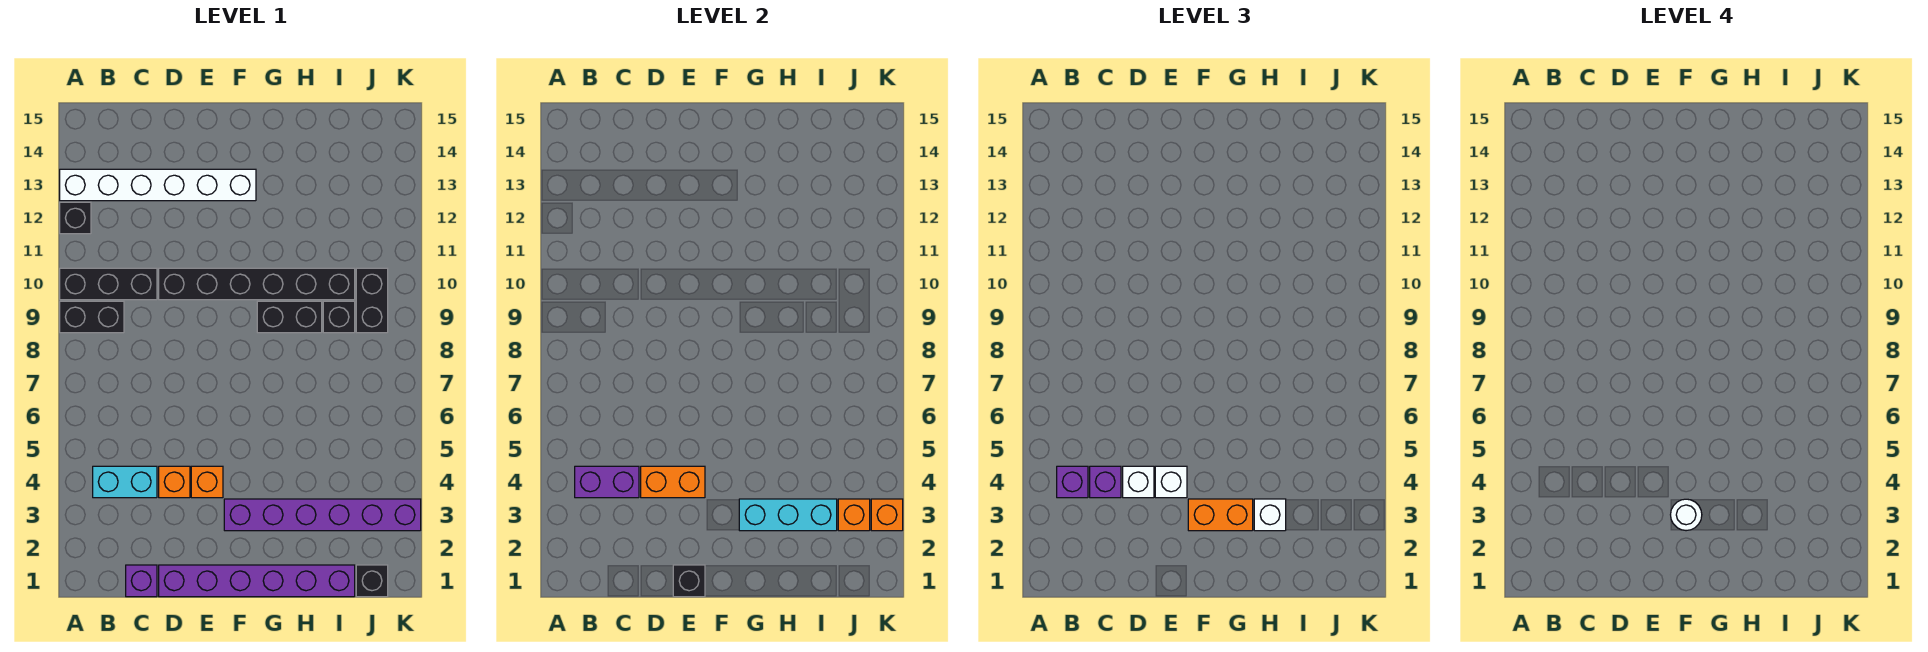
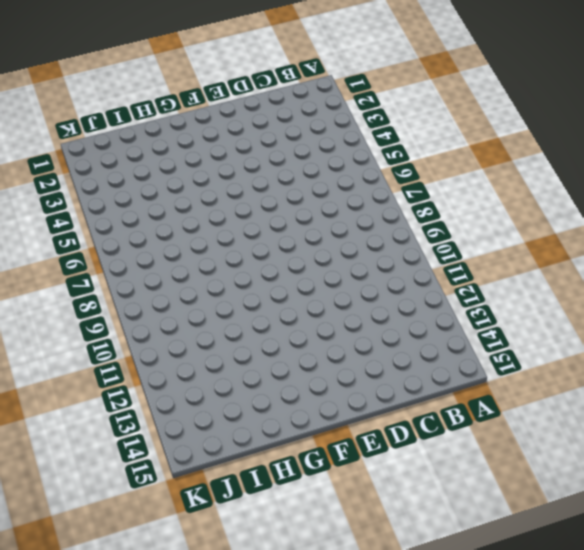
none -> black 1x2 brick [60,301,124,333]
none -> black 1x3 brick [60,268,157,300]
none -> black 1x1 brick [60,202,91,234]

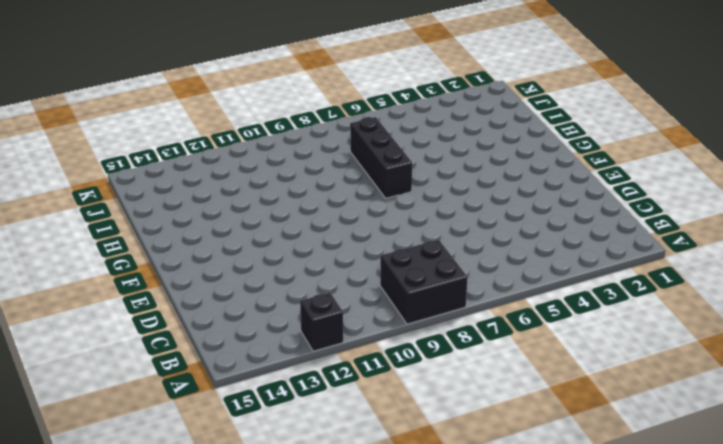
black 2x2 brick [380,240,468,324] -> black 1x2 brick [60,301,124,333]
black 1x3 brick [350,117,412,198] -> black 1x3 brick moved to [60,268,157,300]
none -> white 1x6 brick [60,169,256,201]
none -> cyan 1x2 brick [93,466,157,498]
none -> purple 1x1 brick [126,565,157,597]

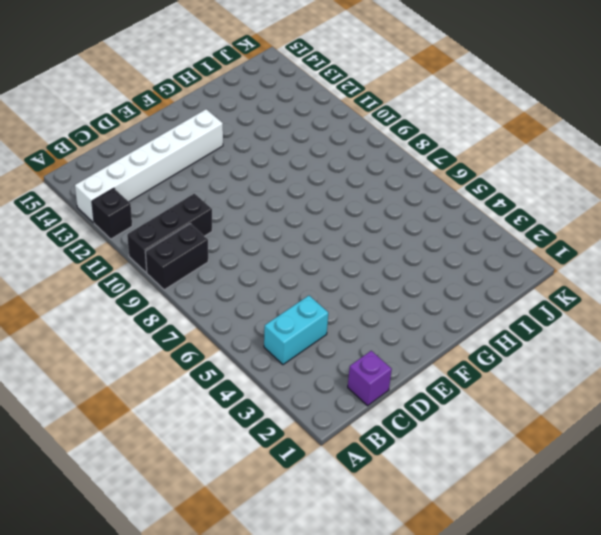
none -> purple 1x6 brick [159,565,355,597]
none -> orange 1x1 brick [159,466,190,498]
none -> black 1x6 brick [159,268,355,300]

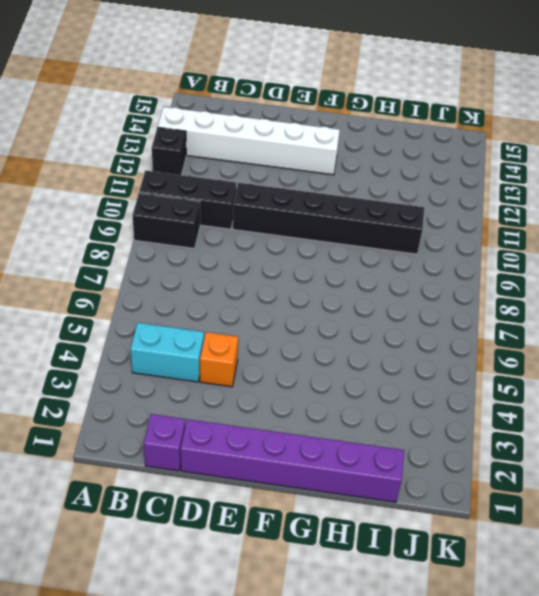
none -> orange 1x1 brick [191,466,223,498]
none -> purple 1x6 brick [224,499,421,531]
none -> black 1x2 brick [257,301,322,333]

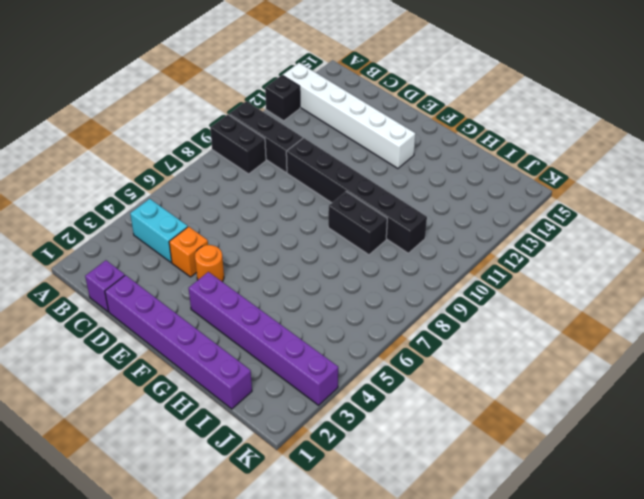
orange 1x1 round brick [195,245,224,282] -> orange 1x1 brick [191,466,223,498]
none -> black 1x1 brick [323,301,355,333]
none -> black 1x1 brick [356,565,388,597]
none -> black 1x2 brick [356,268,388,333]

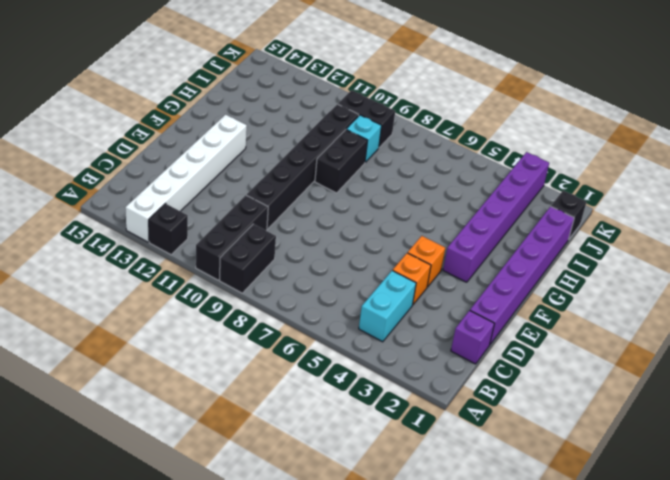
cyan 1x1 brick [346,115,382,162] -> black 1x1 brick [323,301,355,333]
none -> purple 1x2 brick [575,466,639,498]
none -> orange 1x2 brick [641,466,705,498]
none -> black 1x1 brick [673,565,705,597]

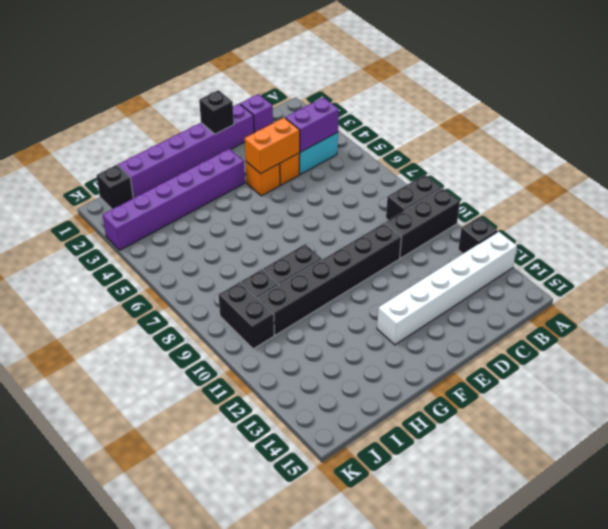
none -> cyan 1x3 brick [739,499,837,531]
none -> orange 1x1 brick [838,499,870,531]
none -> orange 1x1 brick [871,499,903,531]

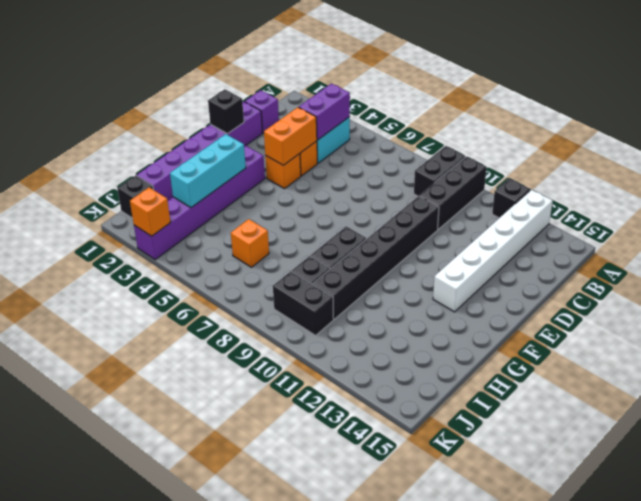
orange 1x1 brick [231,219,269,267] -> orange 1x1 brick moved to [838,499,870,531]
none -> purple 1x1 brick [1057,466,1088,498]
none -> purple 1x1 brick [1090,466,1121,498]
none -> white 1x1 brick [1123,466,1154,498]

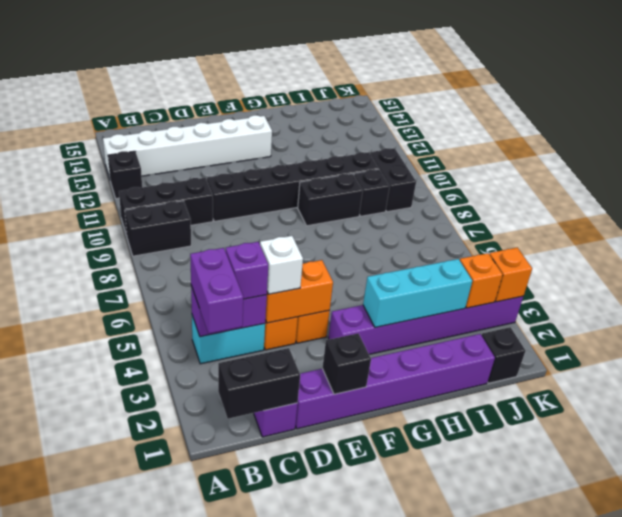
black 1x2 brick [218,348,300,419] -> none
purple 1x2 brick [190,248,243,334] -> purple 1x1 brick [1057,466,1088,498]
none -> white 1x1 brick [1155,466,1187,498]
none -> orange 1x2 brick [1188,499,1253,531]
none -> white 1x1 brick [1254,499,1286,531]

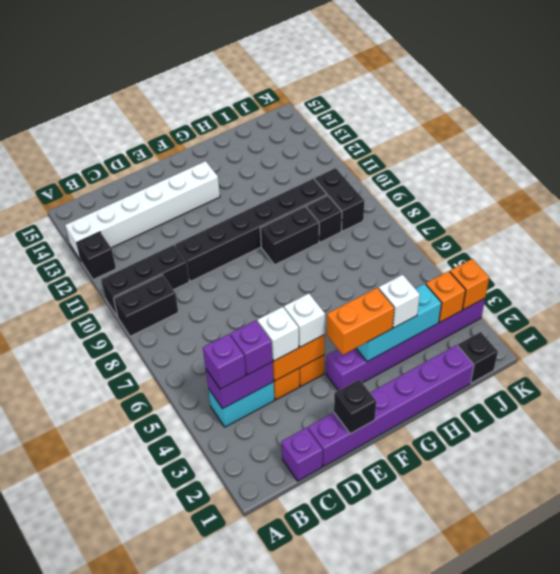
none -> white 1x1 round brick [1671,499,1702,531]

